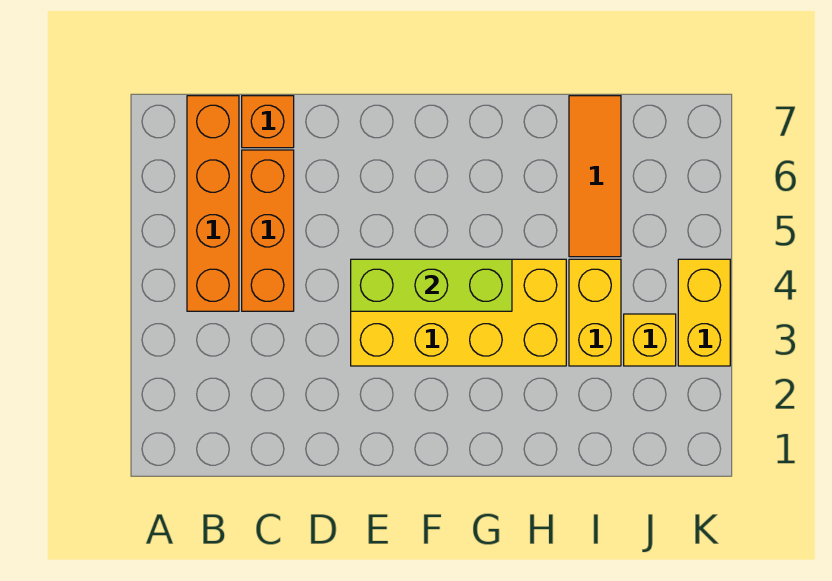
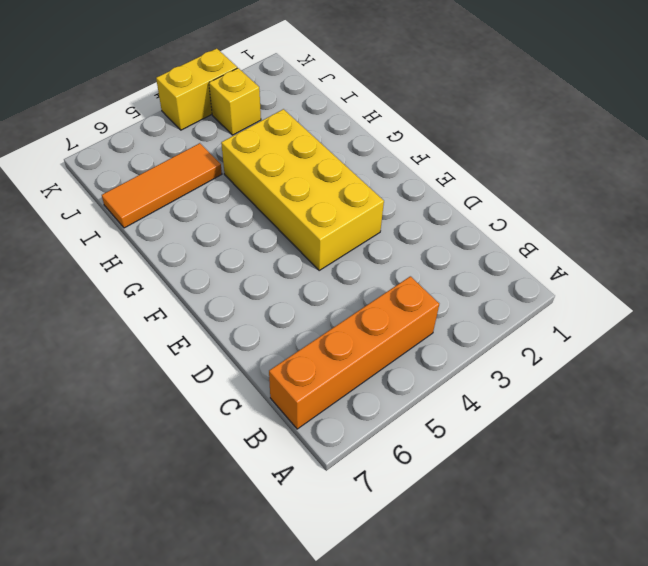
none -> orange 1x3 brick [242,150,294,311]
none -> orange 1x1 brick [242,96,294,148]

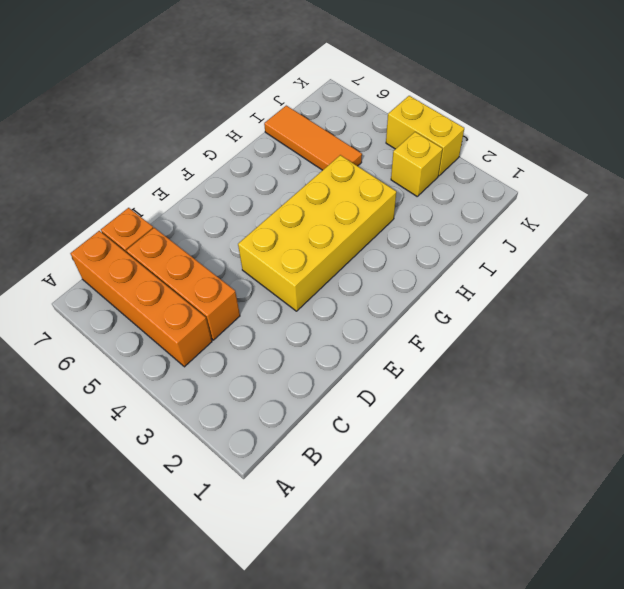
none -> yellow 1x2 brick [569,259,621,366]
none -> lime 1x3 brick [351,259,512,311]

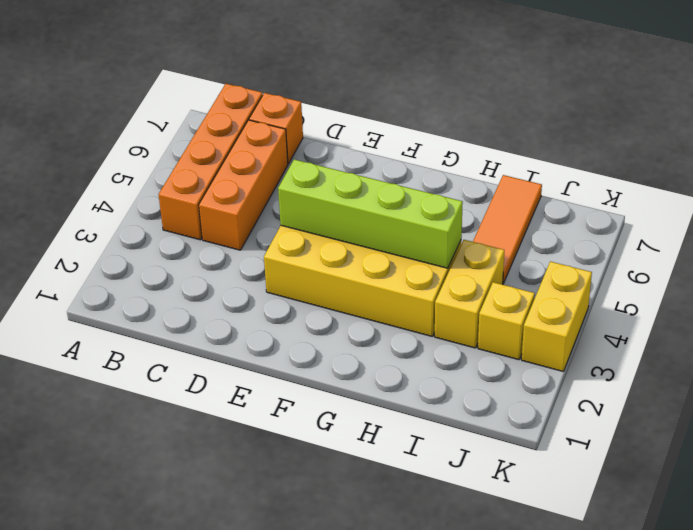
lime 1x4 brick [278,159,463,268] -> lime 1x3 brick [351,259,512,311]

